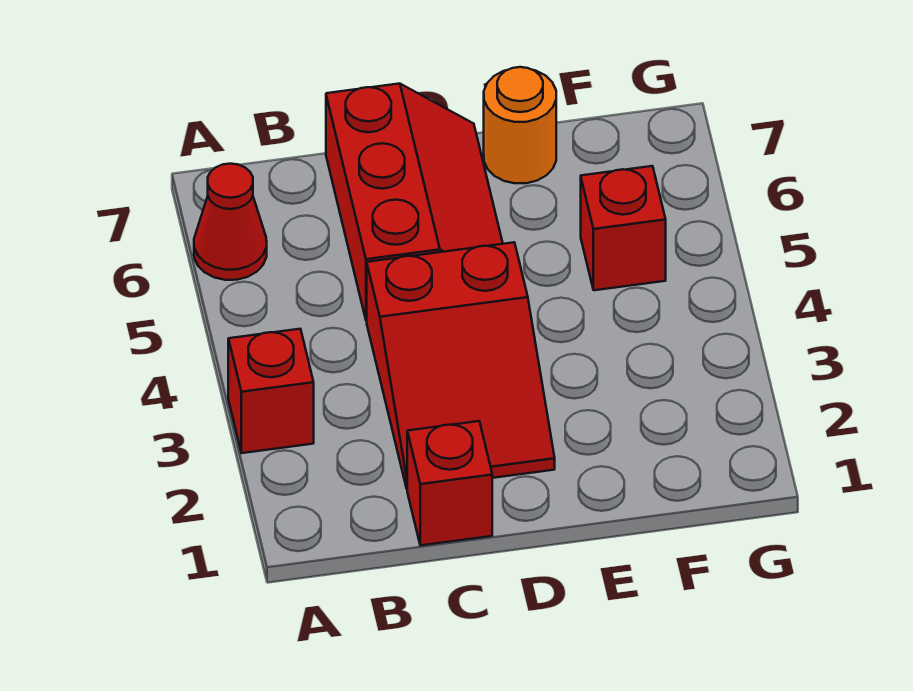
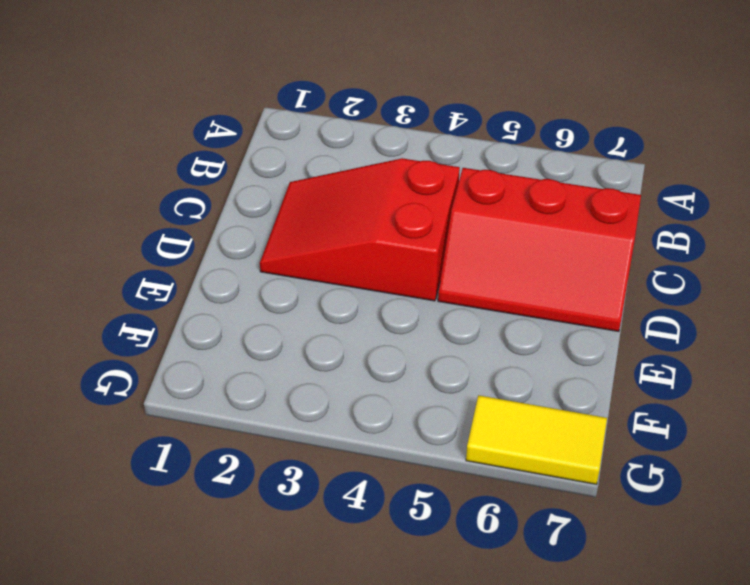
yellow 1x2 tile [466,395,607,484] -> none
none -> red 1x1 brick [228,329,314,453]
none -> red 1x1 cone [194,164,267,280]

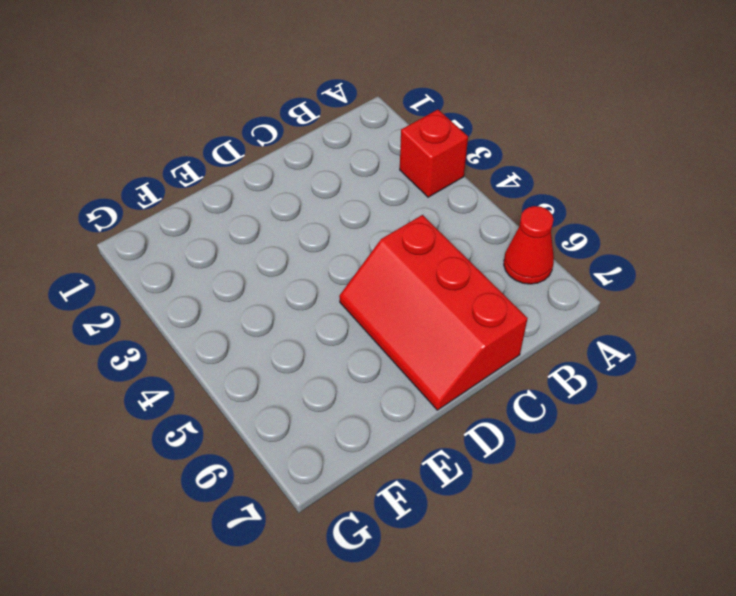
none -> red 1x1 brick [407,421,492,545]
none -> red 2x3 slope [367,242,555,488]

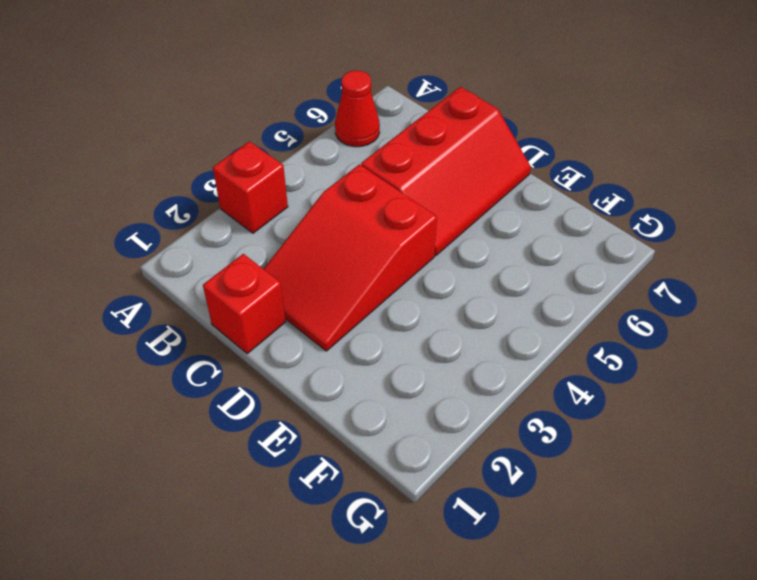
none -> orange 1x1 round brick [484,67,556,183]
none -> red 1x1 brick [581,166,666,290]

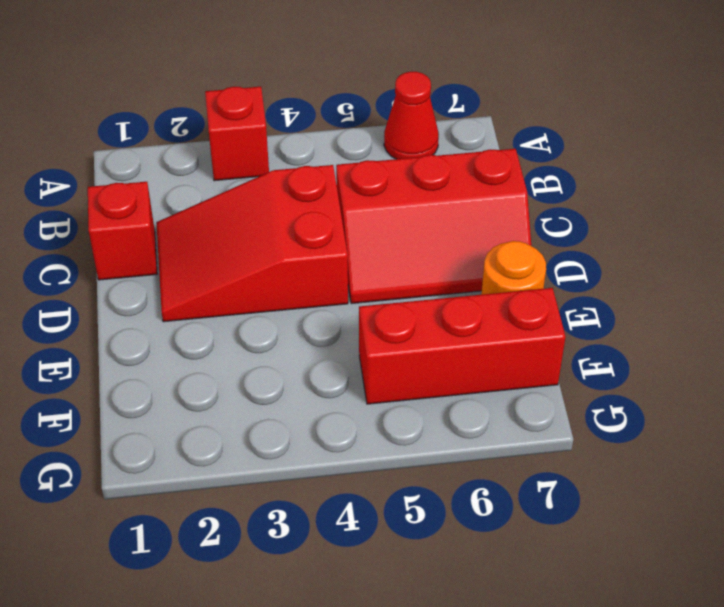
red 1x3 brick [359,288,565,404] -> red 1x1 brick [581,166,666,290]

